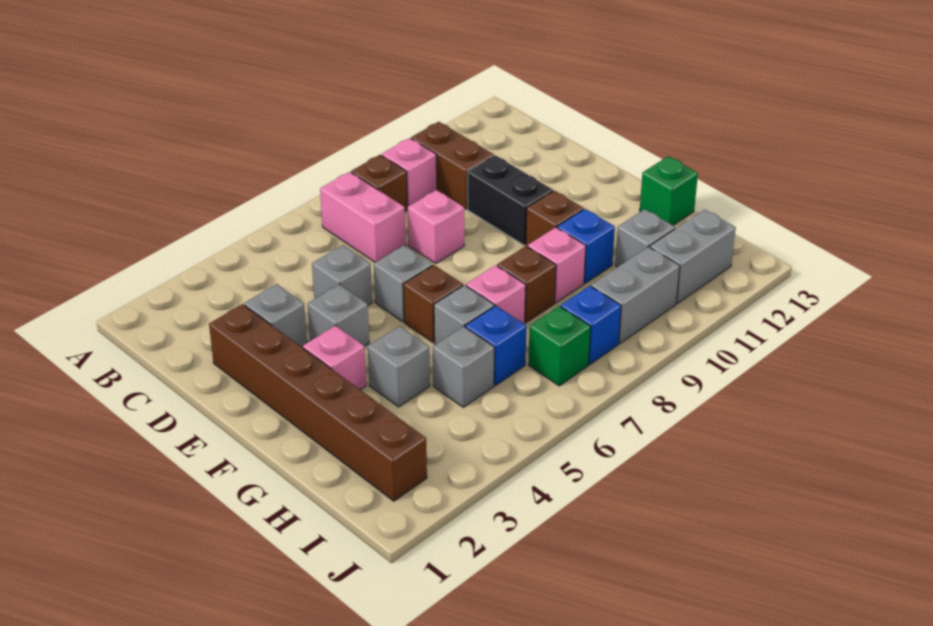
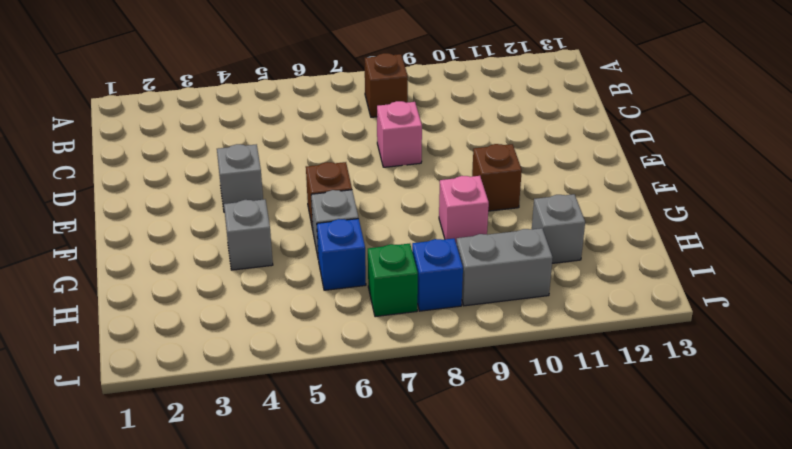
none -> pink 1x2 brick [320,172,406,262]
none -> pink 1x1 brick [382,138,437,207]
none -> brown 1x2 brick [411,122,494,209]

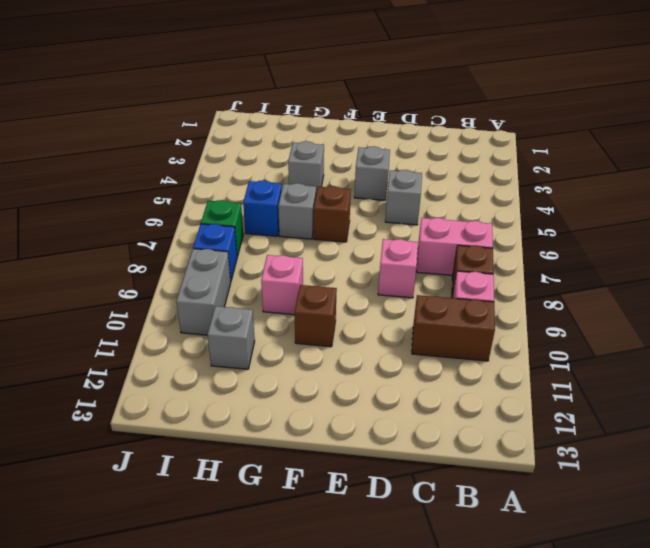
none -> brown 1x6 brick [209,304,427,501]
none -> grey 1x1 brick [244,284,307,347]
none -> black 1x2 brick [468,155,553,245]

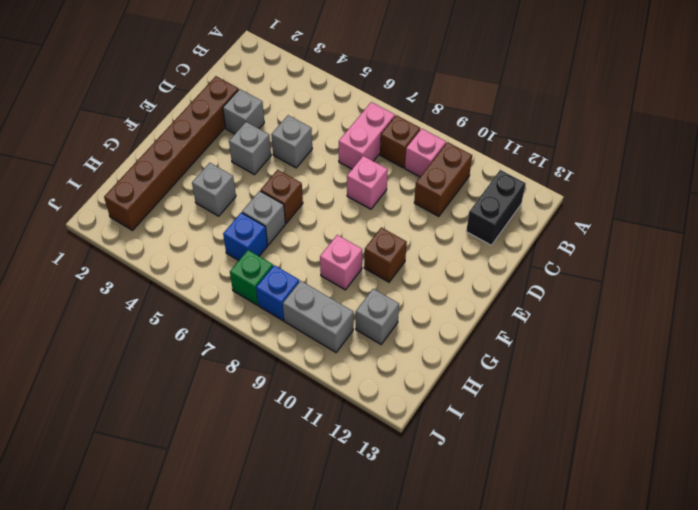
black 1x2 brick [466,170,526,245] -> black 1x2 brick moved to [468,155,553,245]
none -> grey 1x1 brick [374,246,432,322]
none -> pink 1x1 brick [303,326,366,390]
none -> pink 1x1 brick [466,265,526,324]

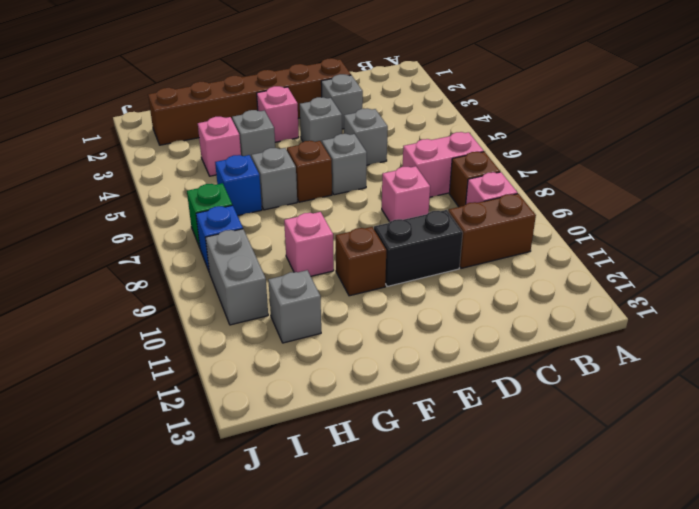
pink 1x1 brick [198,117,241,176] -> pink 1x1 brick moved to [466,265,526,324]
none -> brown 1x1 brick [497,246,556,323]
none -> blue 1x1 brick [557,209,615,283]
none -> green 1x1 brick [640,156,698,225]

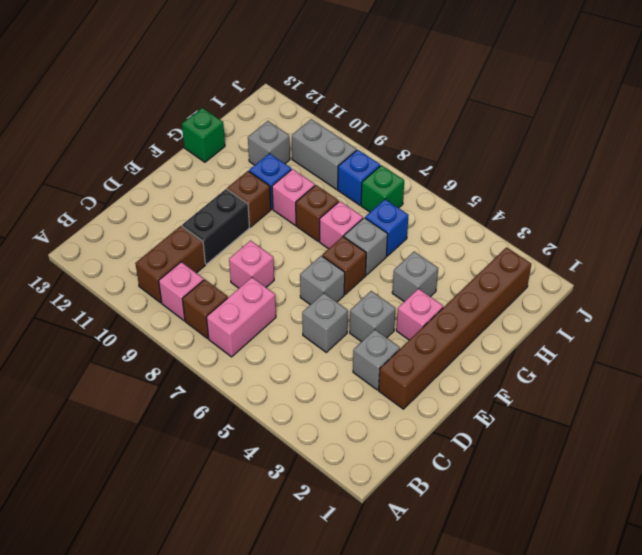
none -> grey 1x1 brick [433,326,494,407]
none -> grey 1x2 brick [650,210,736,304]

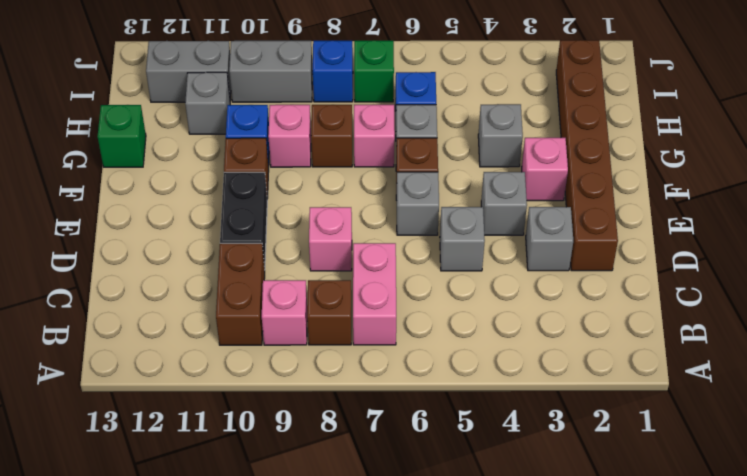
none -> grey 1x1 brick [433,326,494,407]

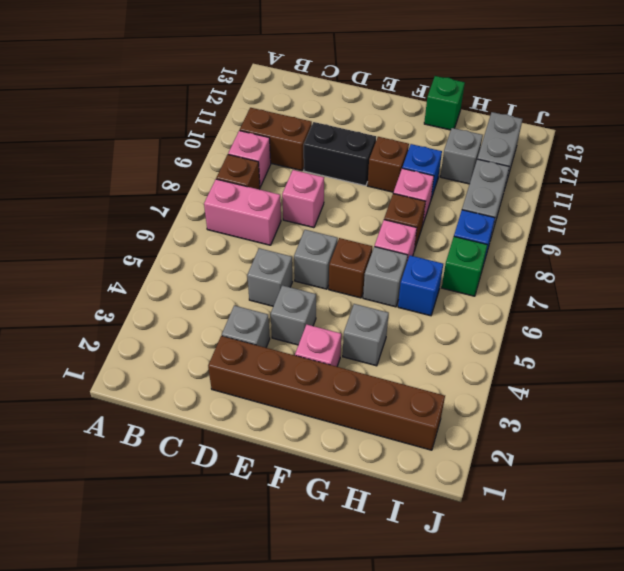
none -> grey 1x1 brick [433,326,494,407]

